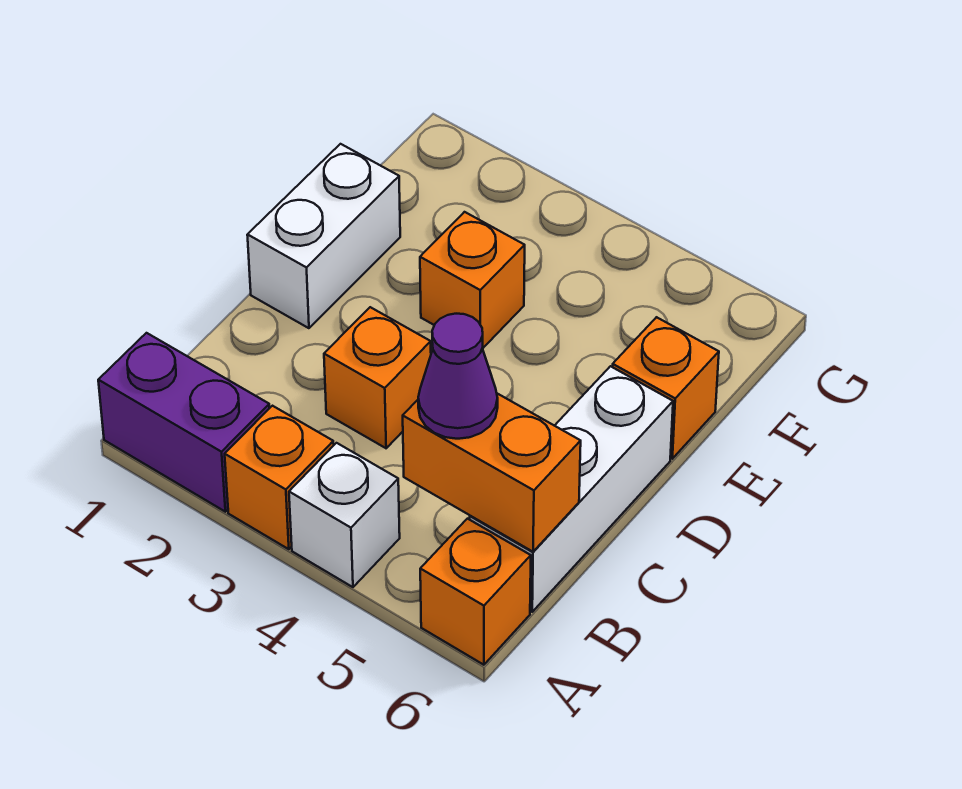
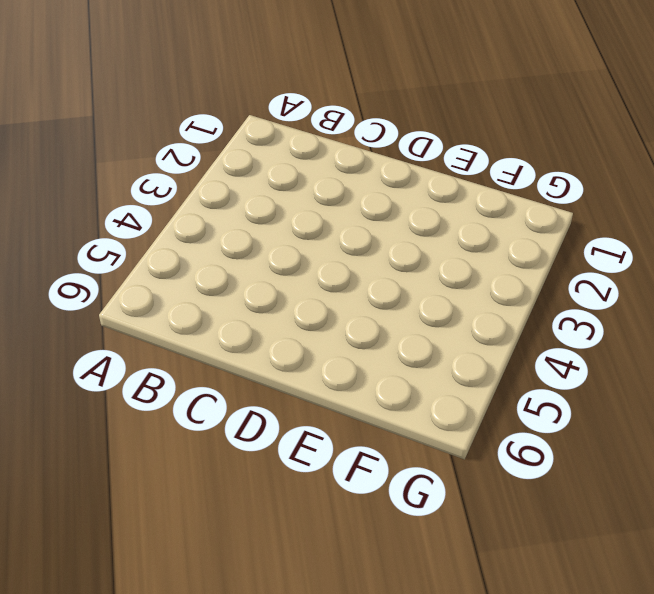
none -> purple 1x2 brick [98,333,269,512]
none -> orange 1x1 brick [225,406,334,549]

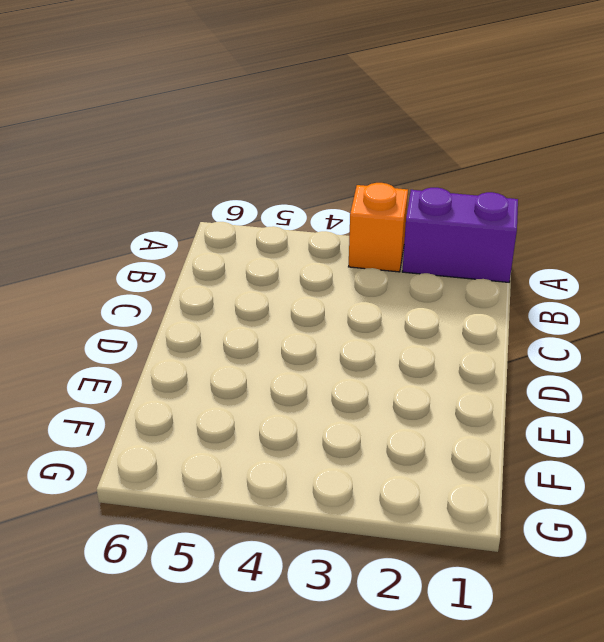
none -> white 1x1 brick [289,443,400,587]
none -> orange 1x1 brick [420,519,531,665]

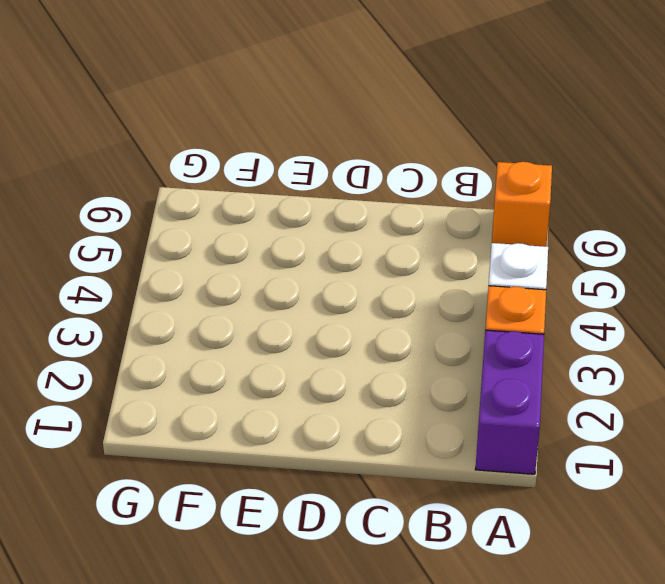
none -> white 1x3 brick [470,366,673,612]
none -> orange 1x1 brick [324,307,431,448]

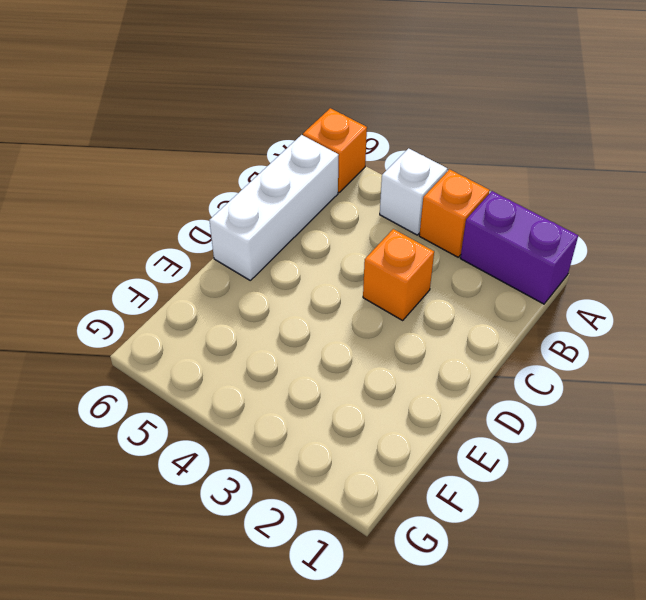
none -> white 1x2 brick [247,144,400,328]
none -> orange 1x1 brick [420,212,525,349]

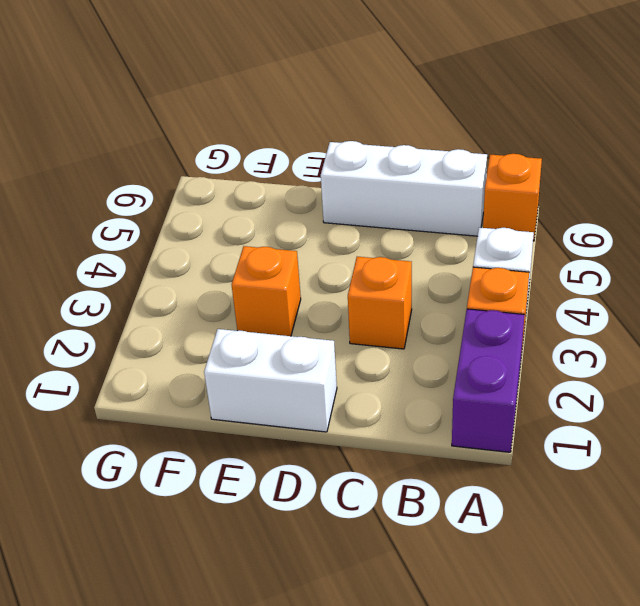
none -> orange 1x1 brick [613,317,719,459]
none -> orange 1x2 brick [403,394,581,552]

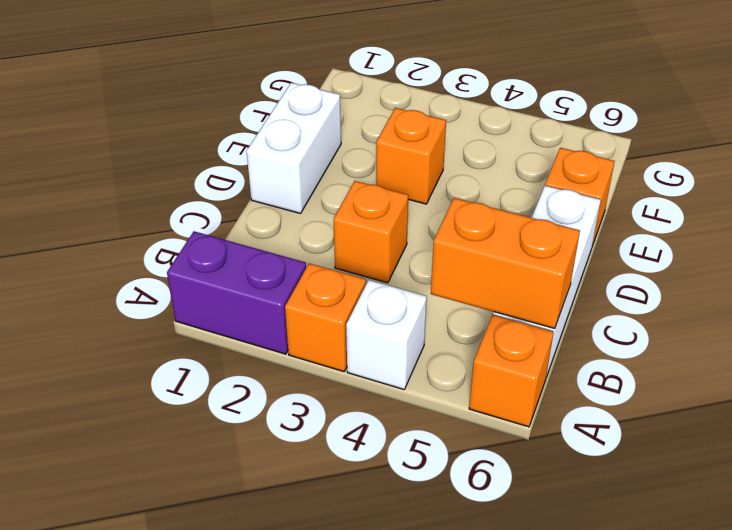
none -> purple 1x1 cone [418,314,498,439]

